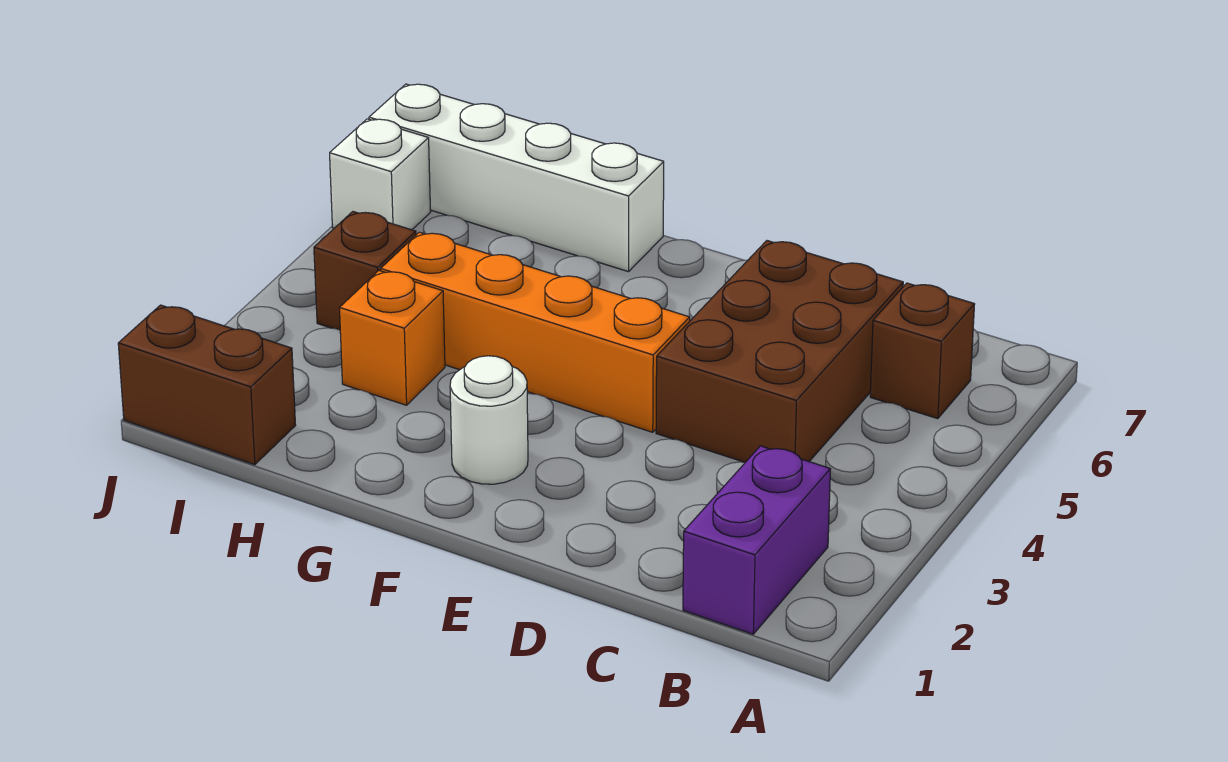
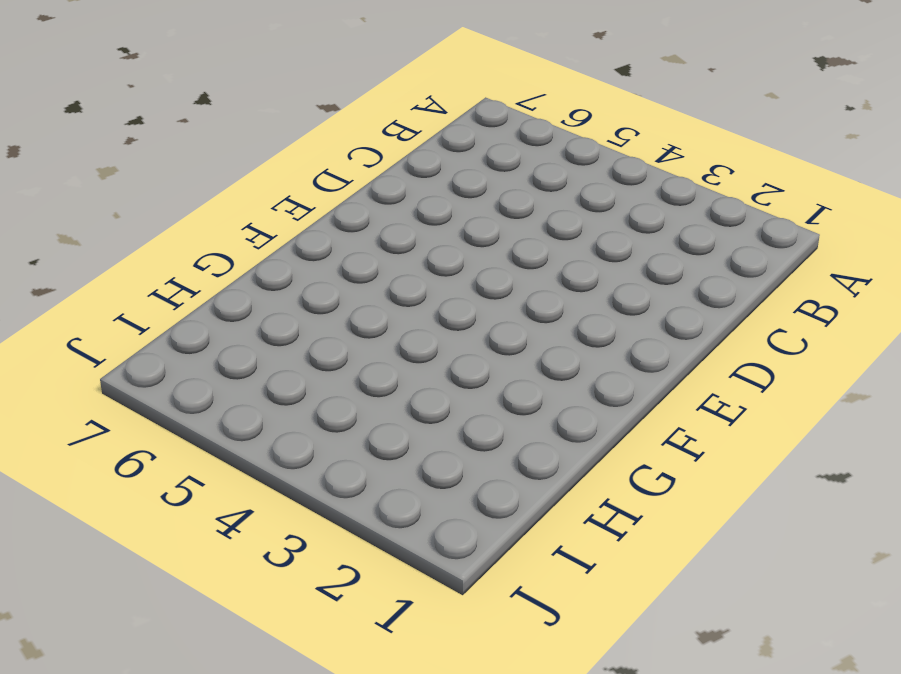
none -> purple 1x2 brick [683,446,830,634]
none -> brown 1x1 brick [870,283,975,419]

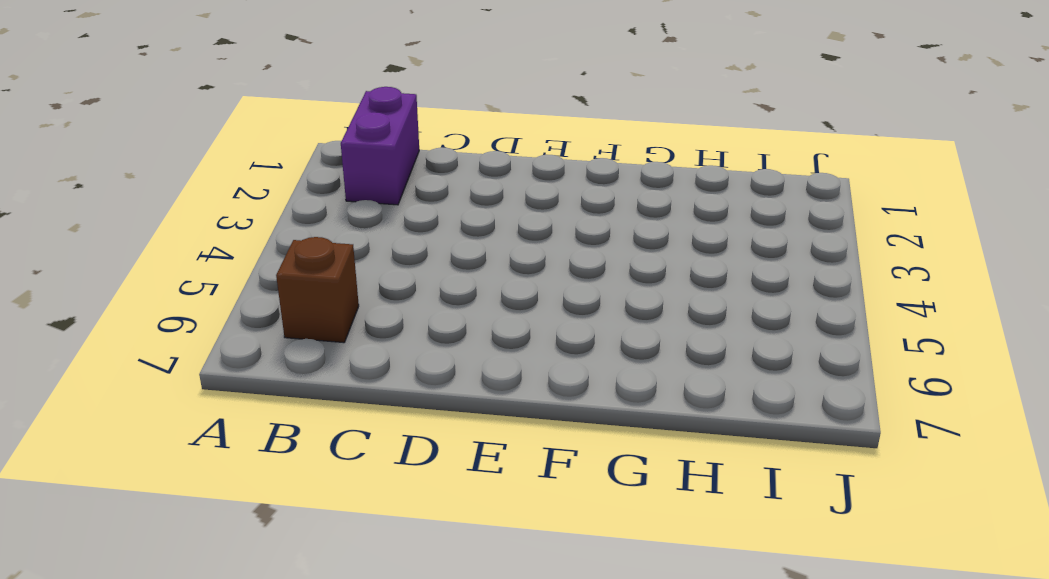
none -> brown 2x3 brick [656,241,903,462]
none -> orange 1x4 brick [381,232,690,432]

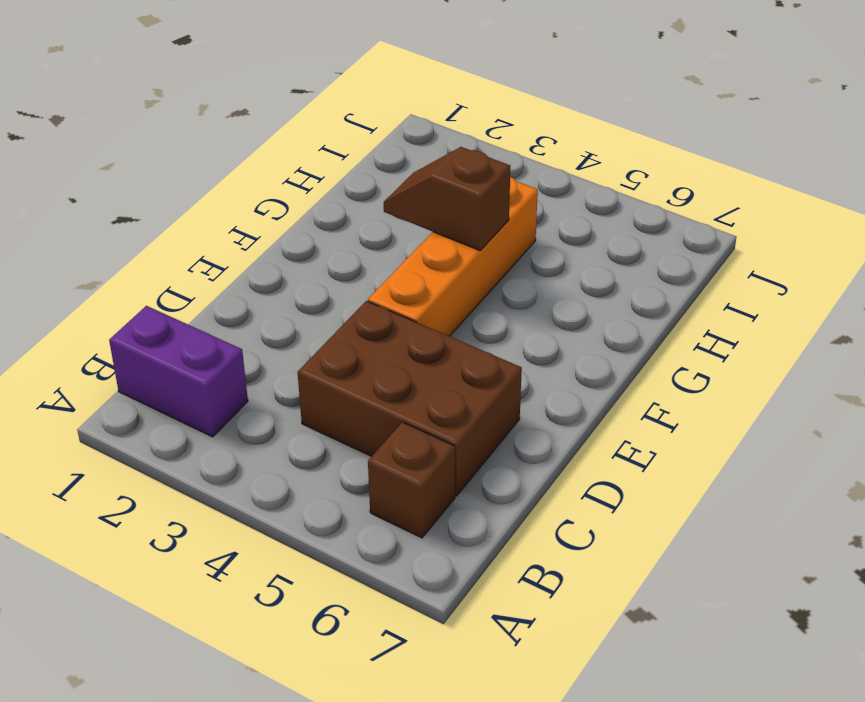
brown 1x2 slope [384,147,510,251] -> none
none -> white 1x1 round brick [450,356,528,484]
none -> white 1x4 brick [369,84,664,272]

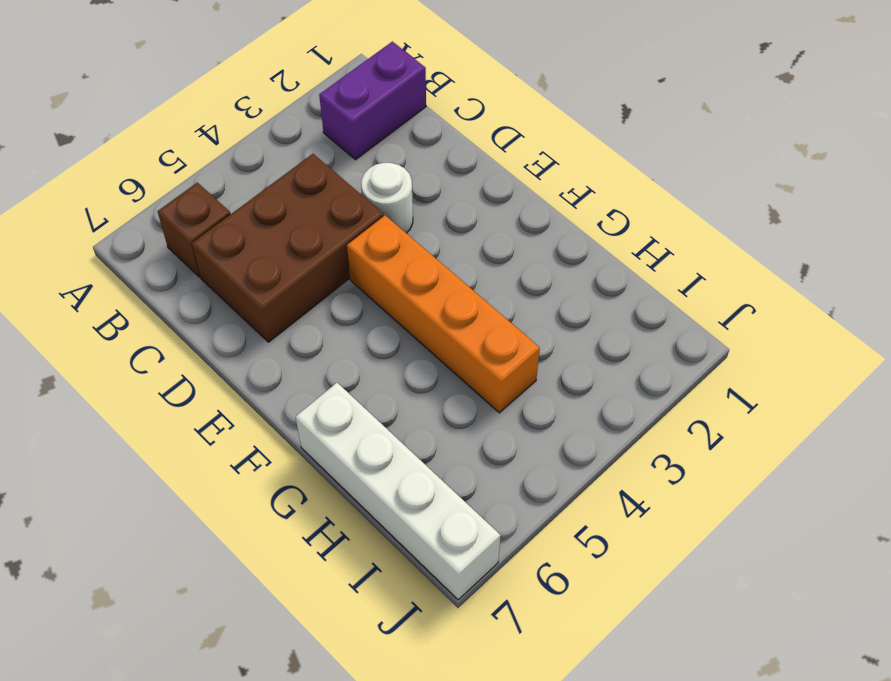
white 1x1 round brick [361,163,413,233] -> white 1x1 round brick moved to [450,356,528,484]
none -> orange 1x1 brick [340,271,445,405]
none -> brown 1x2 brick [118,305,296,465]

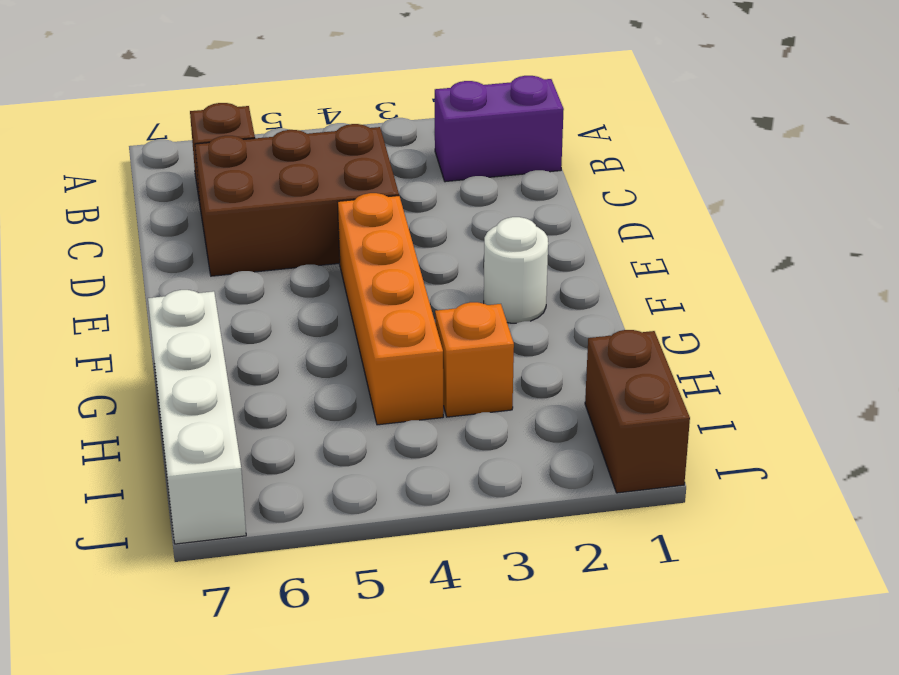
none -> brown 1x1 brick [314,212,416,330]
none -> white 1x1 brick [330,119,431,230]

